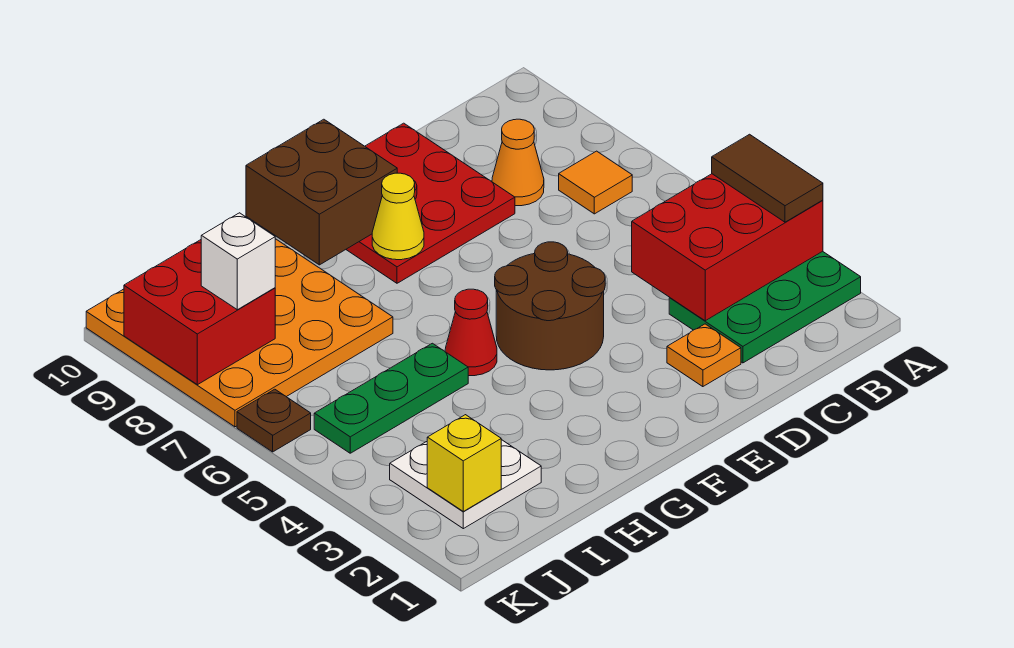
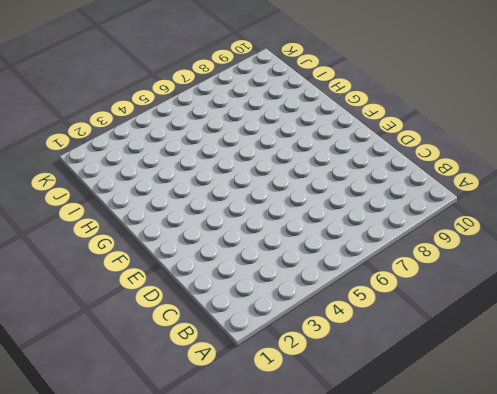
none -> green 2x3 plate [669,251,861,363]
none -> orange 1x1 tile [559,151,632,214]
none -> orange 1x1 cone [492,119,544,206]

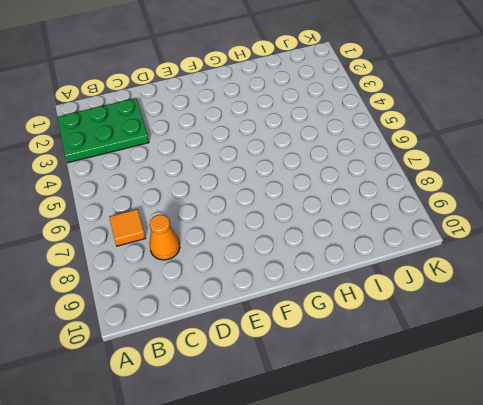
none -> orange 1x1 plate [667,324,741,387]
none -> red 3x3 plate [346,123,515,283]
none -> brown 2x2 round brick [495,242,605,370]

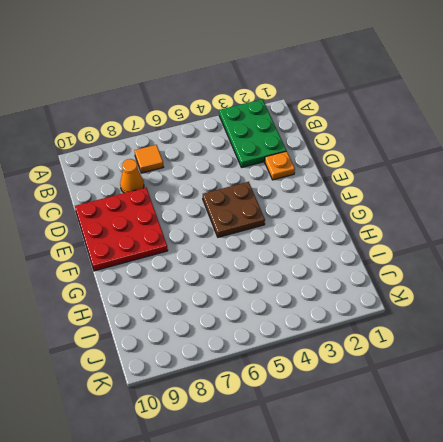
brown 2x2 plate [203,182,265,237] -> brown 2x2 round brick [495,242,605,370]
none -> red 1x1 cone [445,289,497,376]
none -> green 1x3 plate [314,343,468,453]
none -> orange 4x4 plate [86,239,393,427]

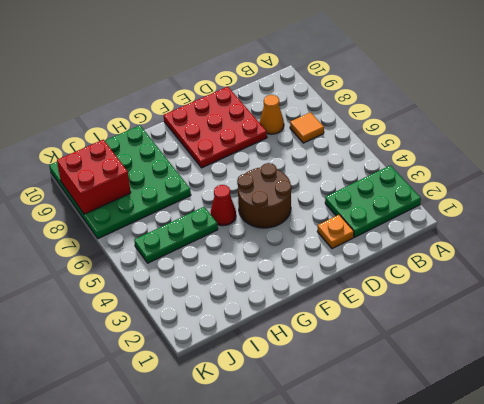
green 4x4 plate [49,125,191,239] -> orange 4x4 plate [86,239,393,427]
none -> white 2x2 plate [390,440,541,529]
none -> brown 1x1 plate [237,389,311,452]
none -> red 2x3 brick [632,174,823,321]

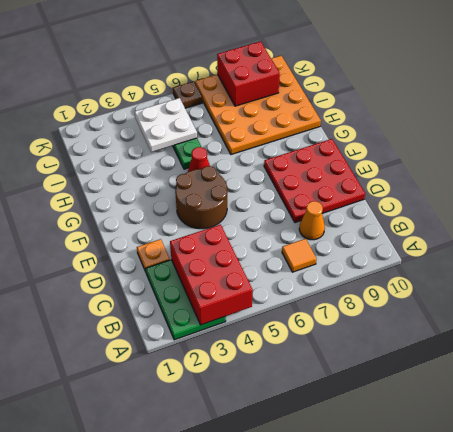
white 2x2 plate [135,98,197,152] -> white 2x2 plate moved to [390,440,541,529]
none -> yellow 1x1 cone [372,173,424,260]
none -> brown 2x2 brick [246,119,397,265]
none -> yellow 1x1 brick [427,415,501,511]

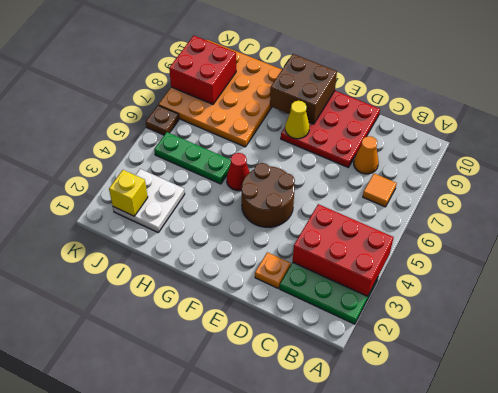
none -> brown 1x2 tile [712,134,823,222]
none -> white 1x1 brick [201,213,275,310]

